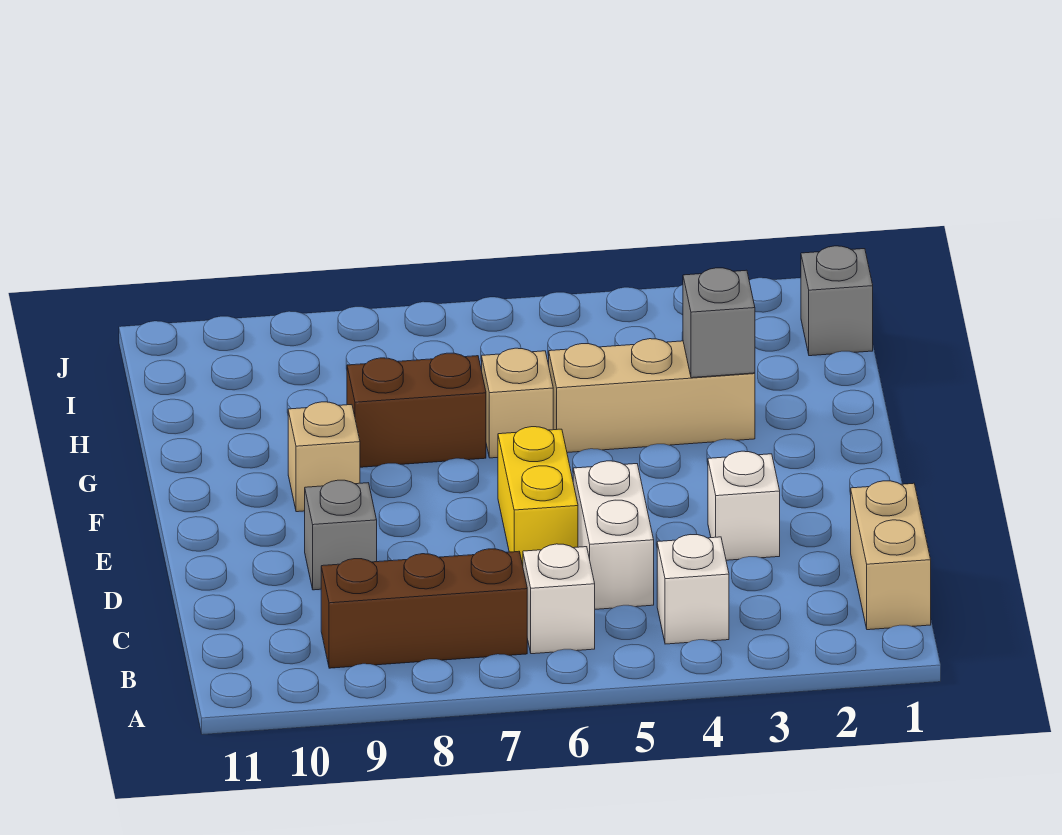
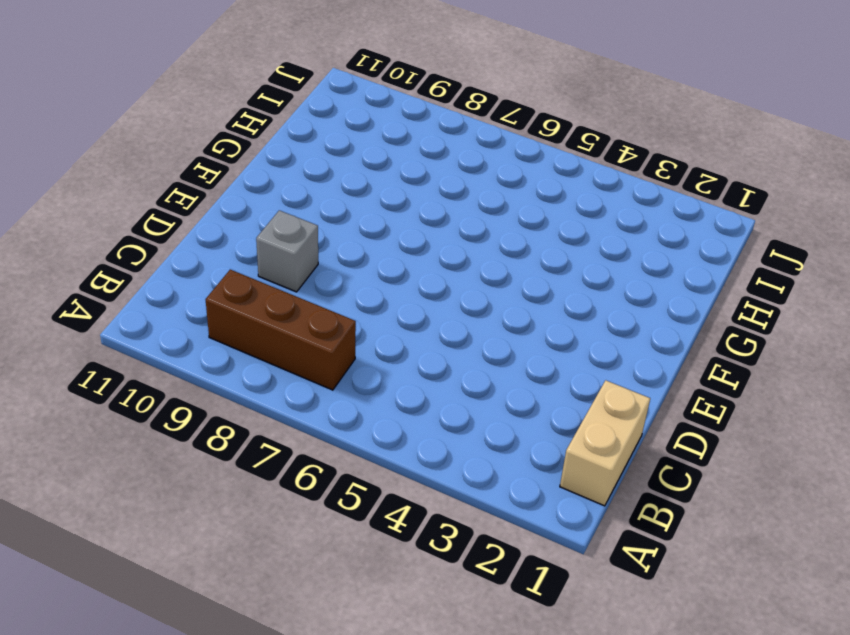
none -> white 1x1 brick [657,535,729,644]
none -> white 1x1 brick [523,544,595,654]
none -> white 1x2 brick [573,461,654,609]

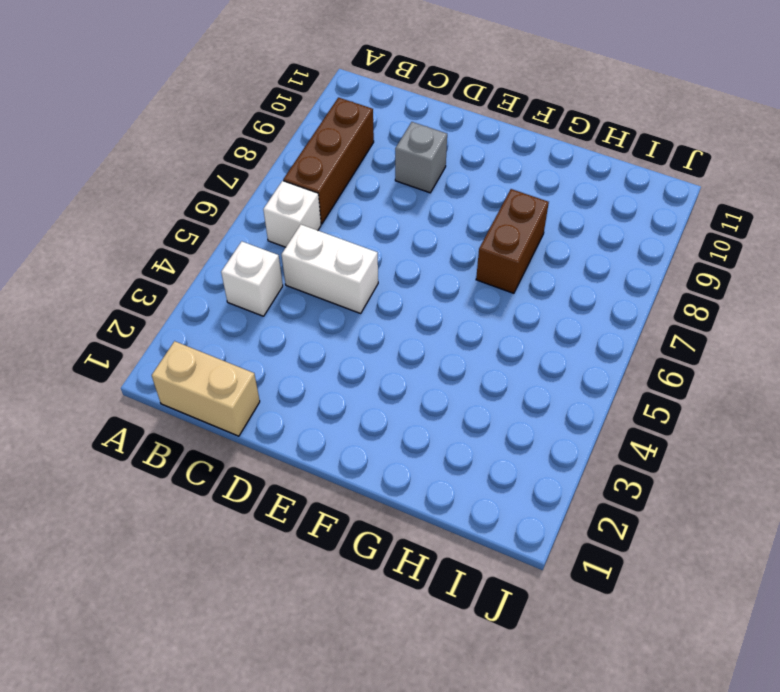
none -> white 1x1 brick [708,451,780,560]
none -> yellow 1x2 brick [498,427,578,565]
none -> tan 1x1 brick [288,402,360,512]

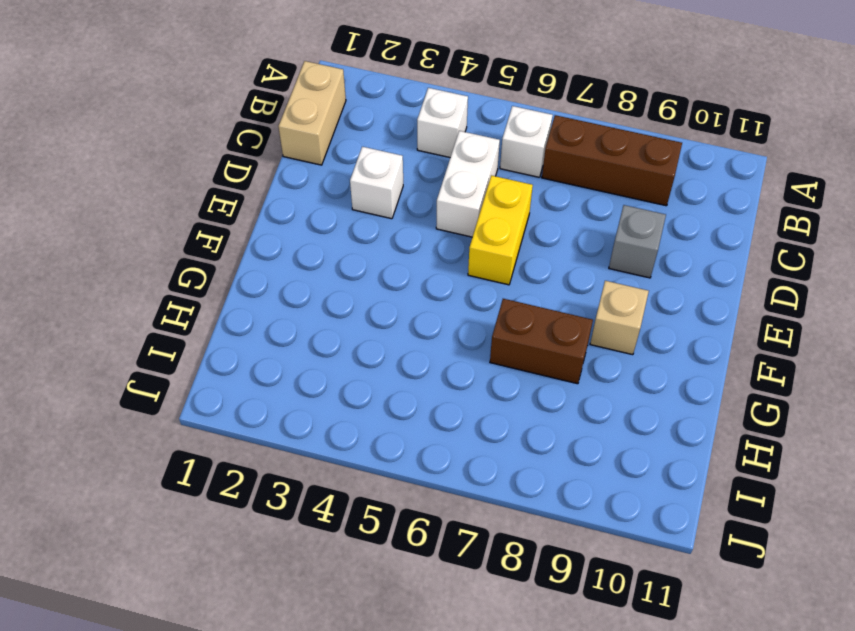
none -> tan 1x3 brick [549,339,755,453]
none -> tan 1x1 brick [482,348,553,458]
none -> grey 1x1 brick [801,246,873,356]

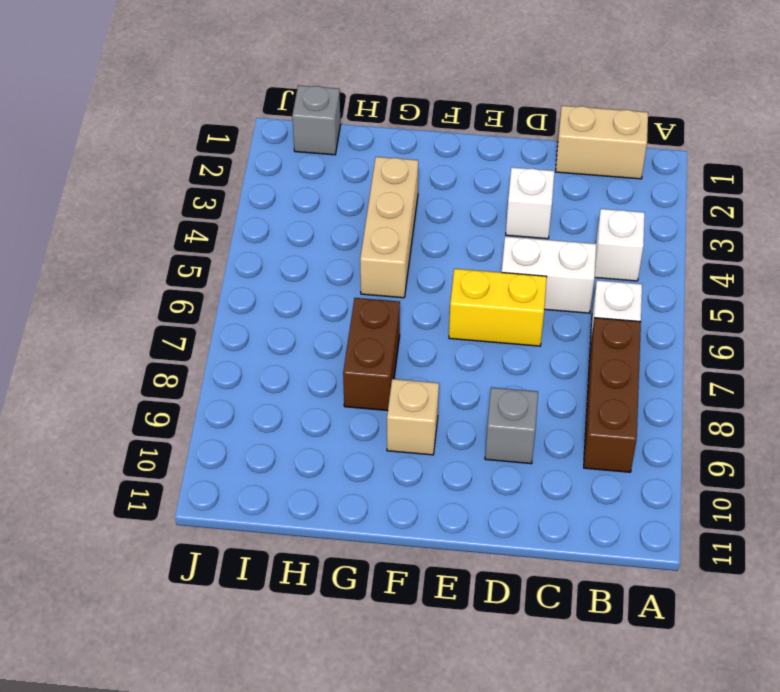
none -> tan 1x1 brick [482,348,553,458]
none -> grey 1x1 brick [683,268,755,378]

